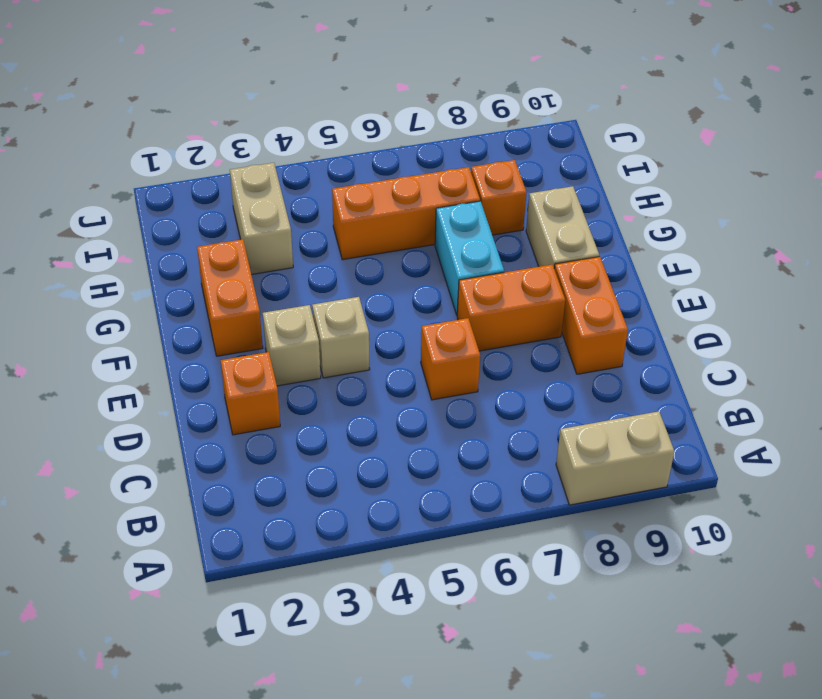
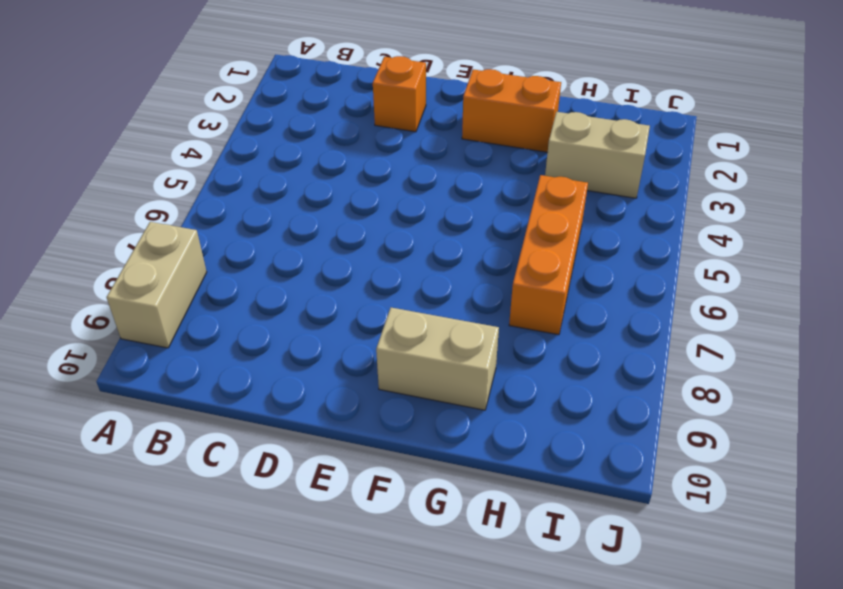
none -> orange 1x1 brick [421,318,480,400]
none -> orange 1x2 brick [554,257,628,374]
none -> tan 1x1 brick [263,305,321,386]

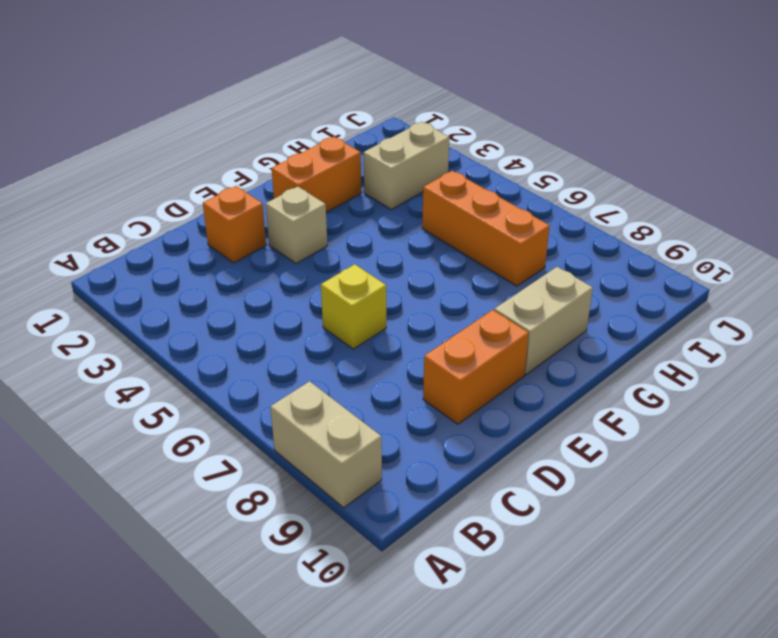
yellow 1x1 brick [321,264,386,349] -> orange 1x1 brick [421,318,480,400]
none -> tan 1x1 brick [312,297,370,378]
none -> orange 1x2 brick [457,265,565,351]
none -> cyan 1x2 brick [435,201,504,315]

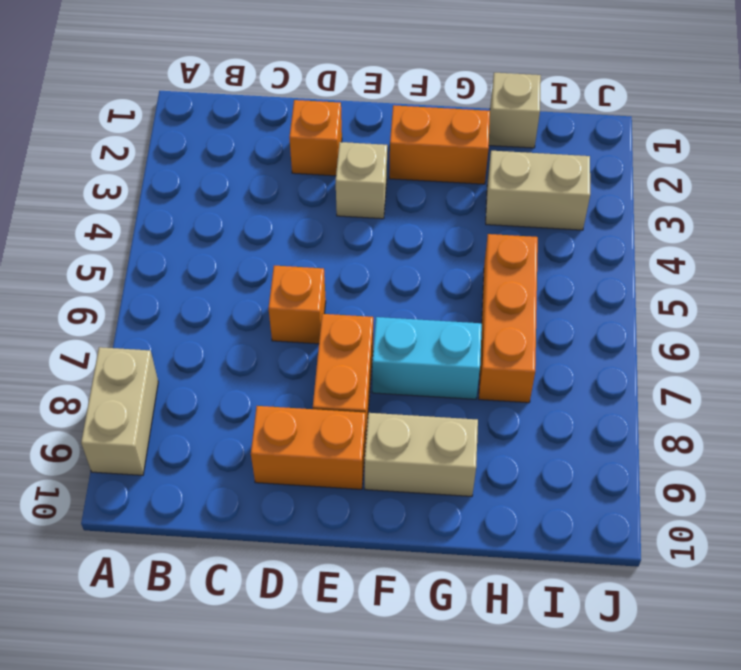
tan 1x1 brick [489,73,541,148] -> tan 1x1 brick moved to [312,297,370,378]
none -> orange 1x1 brick [471,160,527,235]

